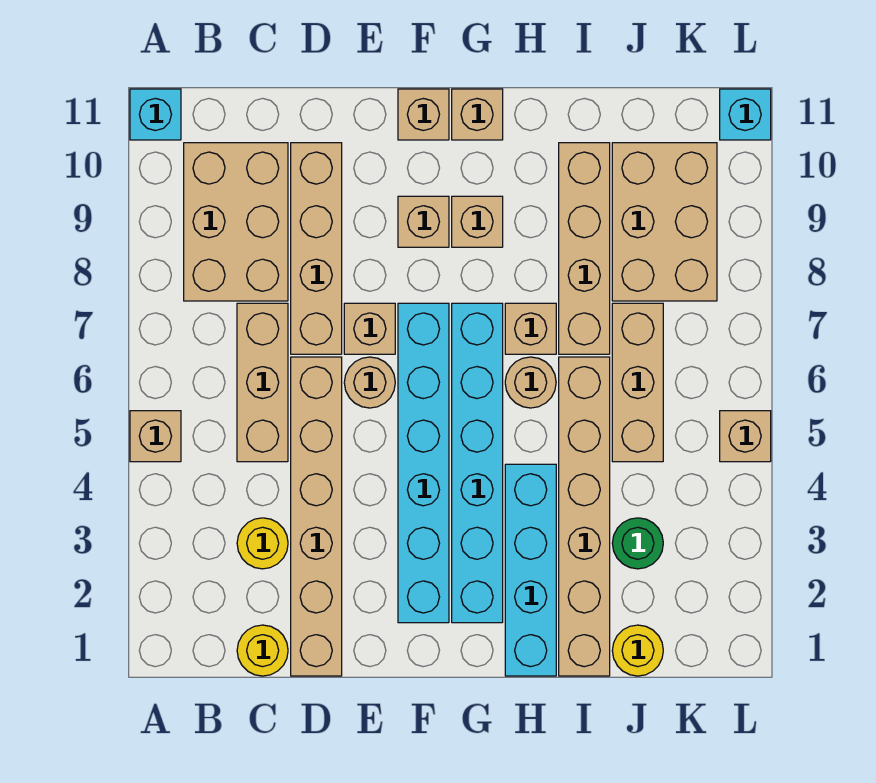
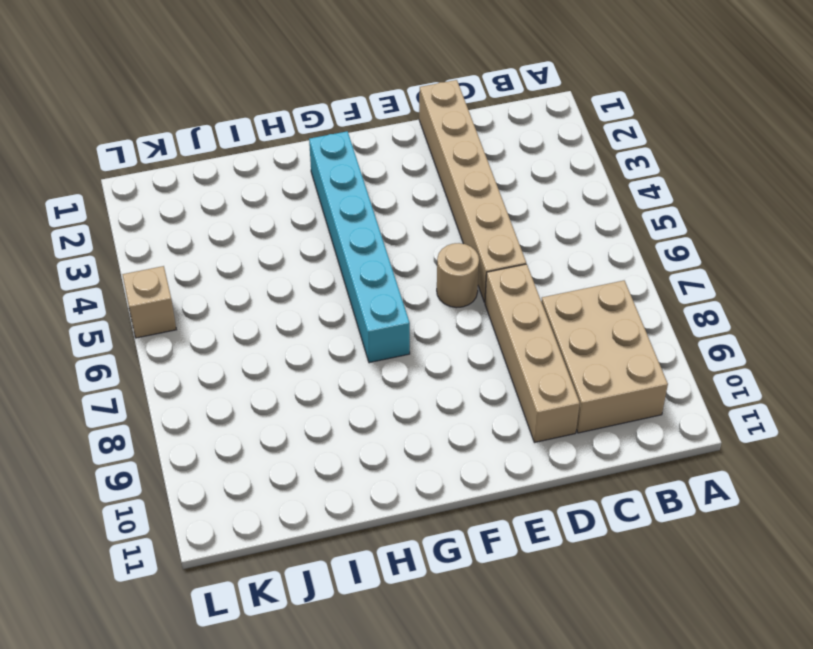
none -> tan 1x1 brick [130,411,181,462]
none -> cyan 1x1 brick [130,89,181,140]
none -> yellow 1x1 round brick [237,625,288,676]

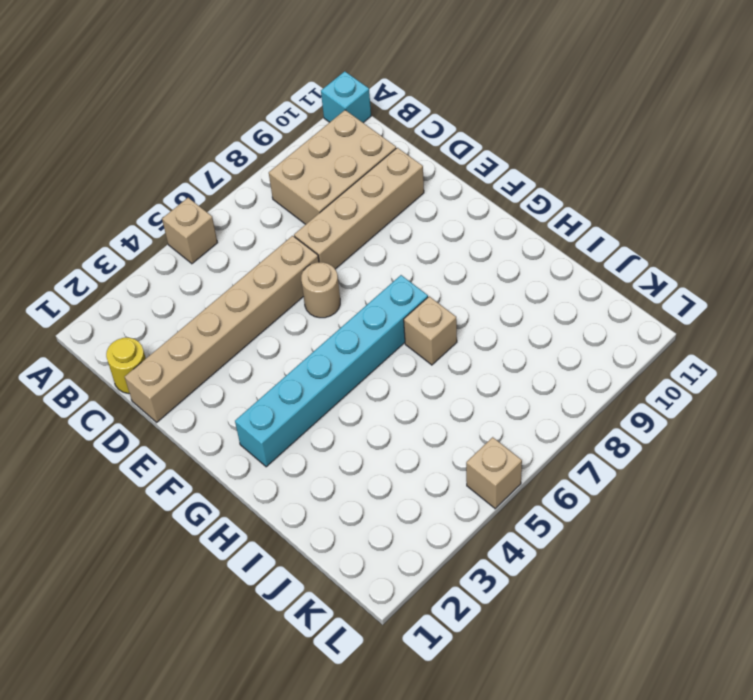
none -> yellow 1x1 round brick [237,518,288,569]
none -> tan 1x3 brick [237,303,288,462]
none -> tan 1x1 brick [344,303,395,354]

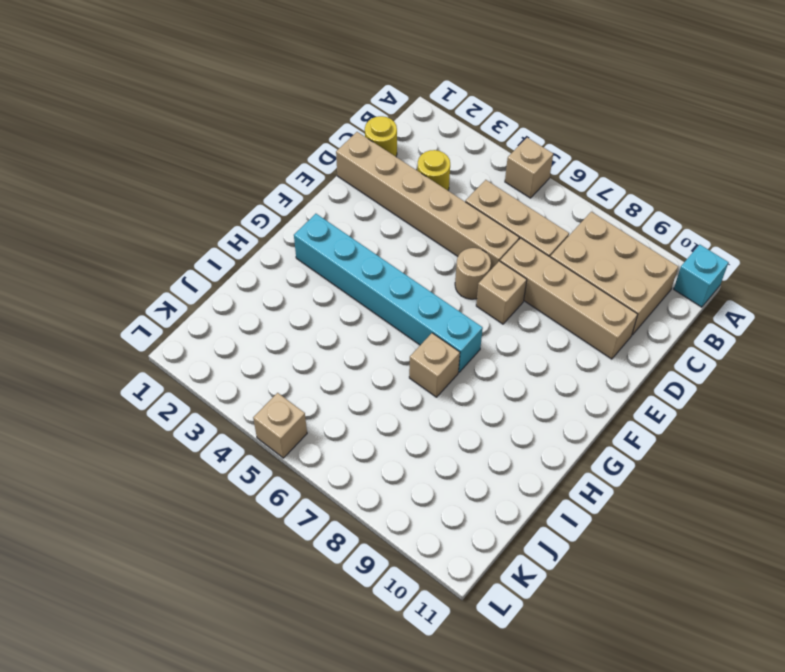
none -> cyan 1x6 brick [398,303,449,623]
none -> tan 1x1 brick [398,196,449,247]
none -> tan 1x1 brick [398,89,449,140]

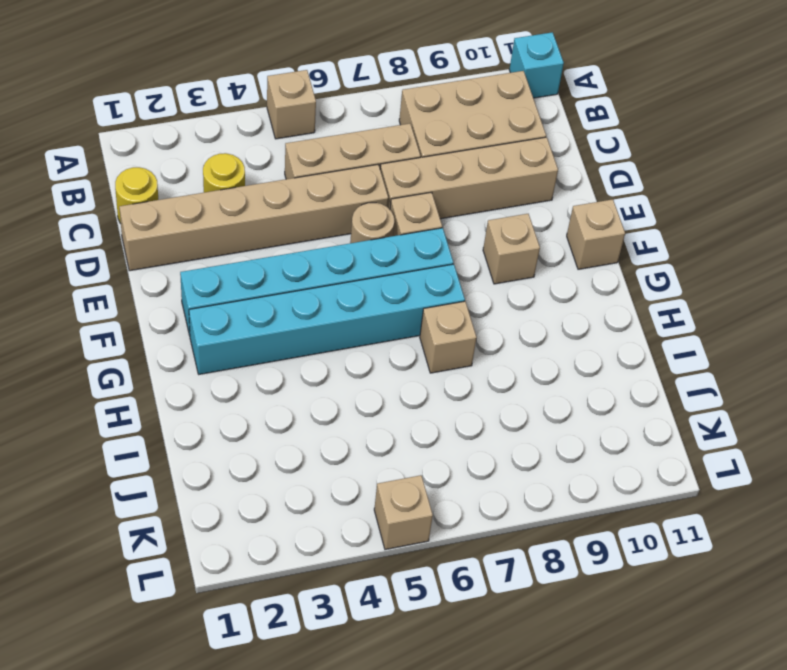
none -> tan 1x1 brick [452,196,503,247]
none -> tan 1x1 brick [452,89,503,140]
none -> cyan 1x4 brick [505,464,556,676]

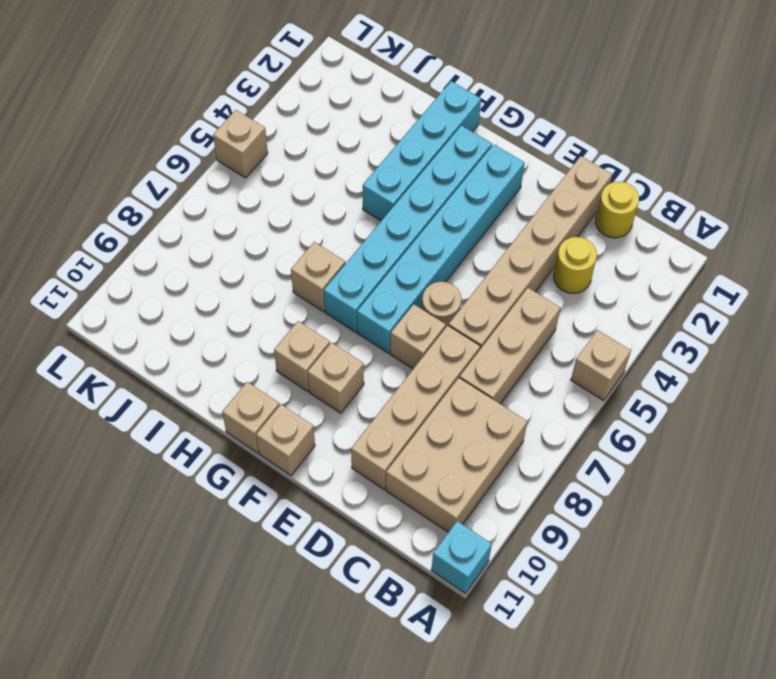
none -> tan 1x1 round brick [505,357,556,408]
none -> tan 1x6 brick [559,357,610,676]
none -> tan 1x4 brick [559,143,610,354]

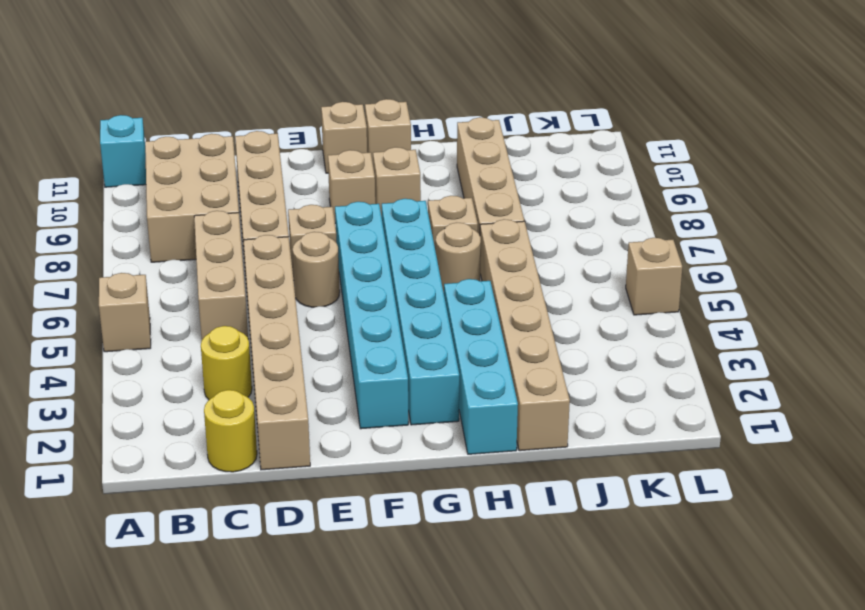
none -> yellow 1x1 round brick [612,625,663,676]
none -> green 1x1 round brick [612,518,663,569]
none -> tan 1x3 brick [612,303,663,462]

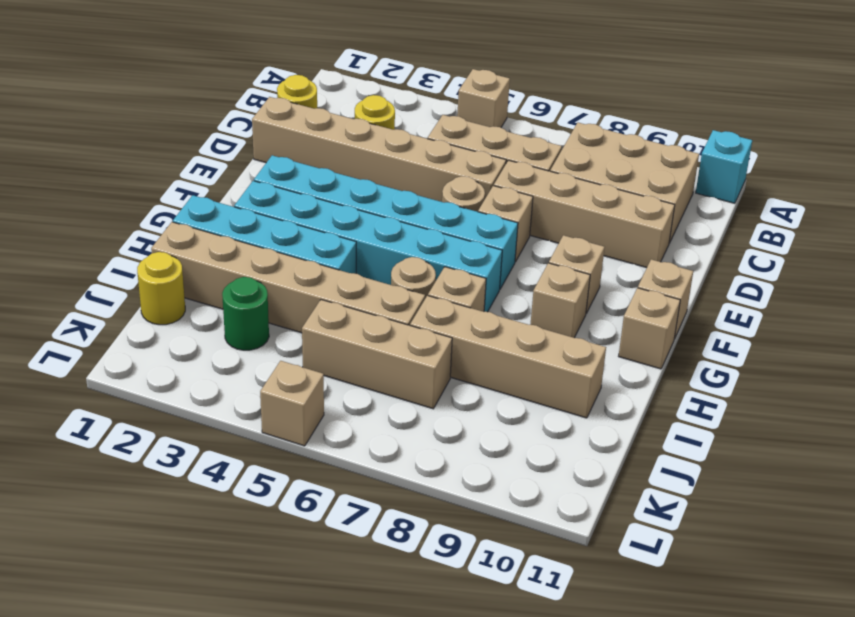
none -> tan 2x3 brick [612,143,717,301]
none -> cyan 1x1 brick [720,89,771,140]

